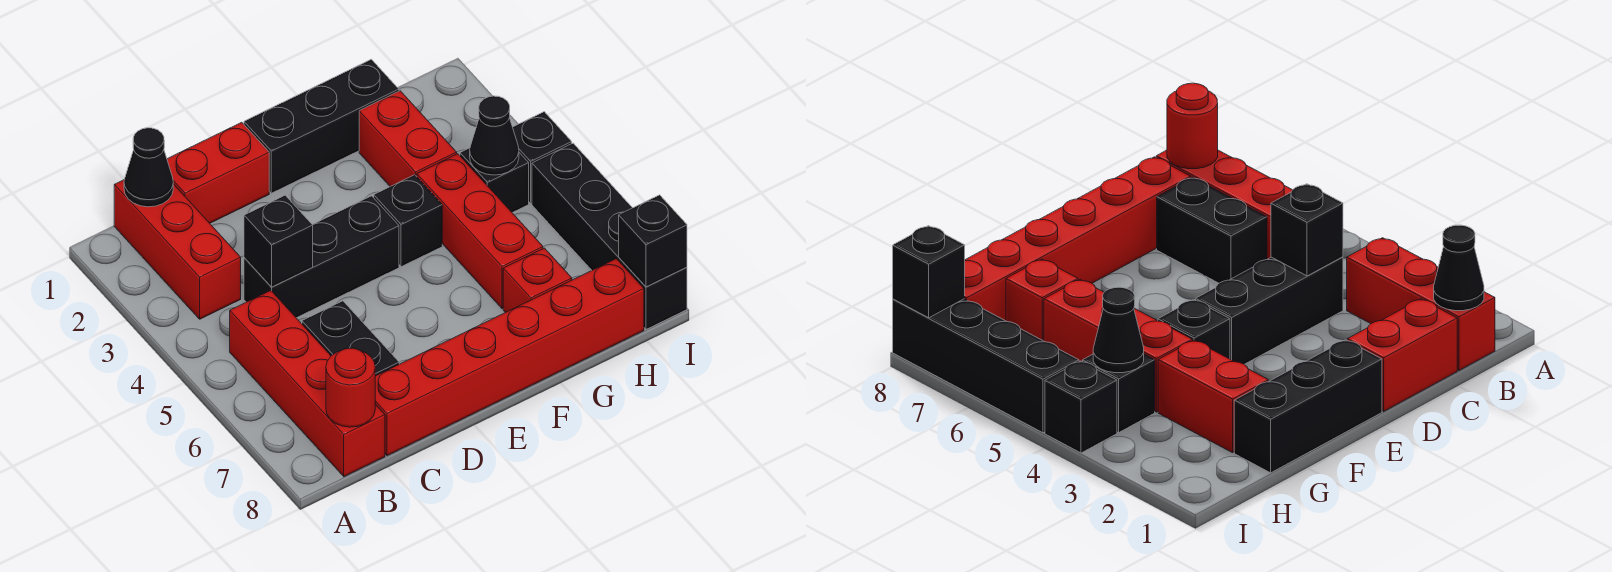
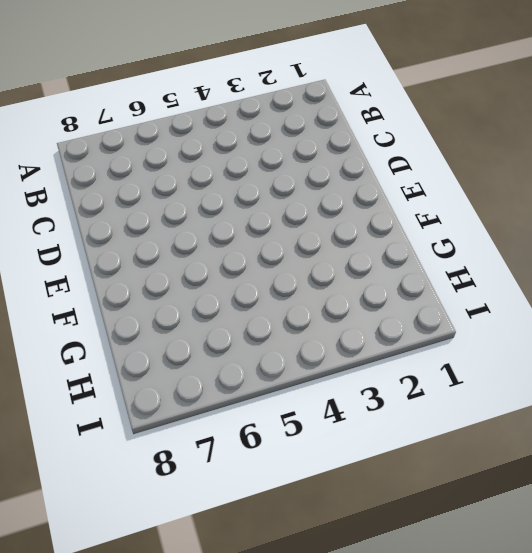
none -> red 1x3 brick [114,180,241,319]
none -> red 1x4 brick [230,290,385,477]
none -> red 1x2 brick [167,122,269,223]

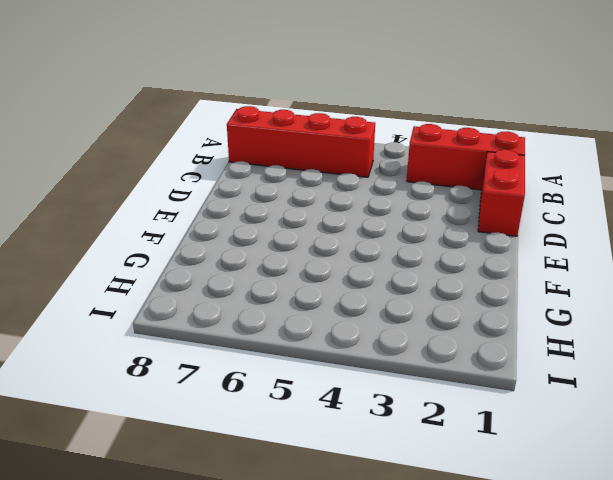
none -> black 1x3 brick [244,196,399,318]
none -> black 1x2 brick [302,301,399,376]
none -> red 1x6 brick [375,259,644,456]

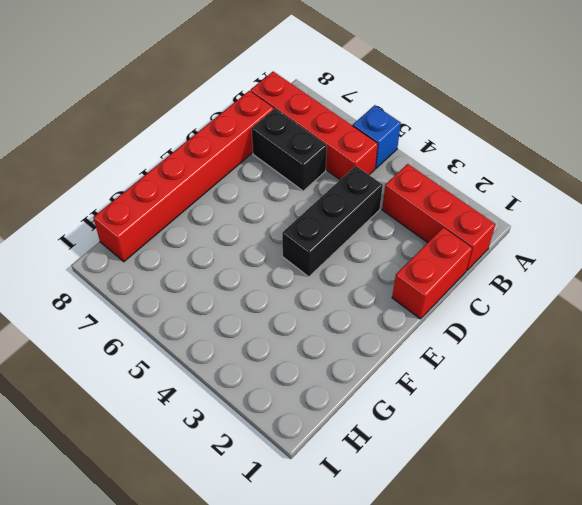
blue 1x1 brick [353,105,401,168] -> none
none -> black 1x3 brick [244,59,399,193]
none -> black 1x1 brick [374,175,442,267]
none -> red 1x2 brick [359,91,457,186]

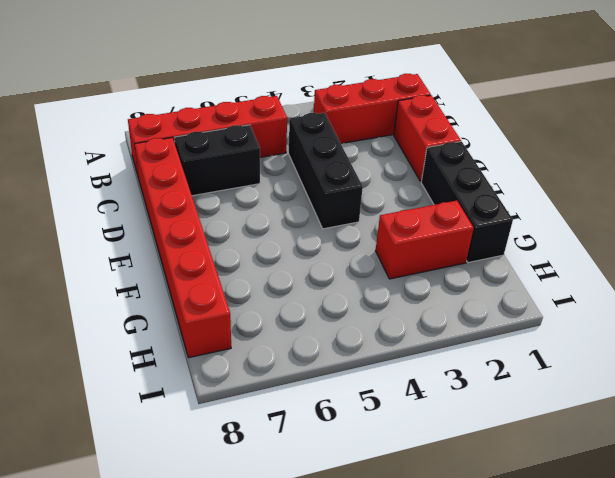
none -> black 1x1 brick [374,175,442,267]
none -> red 1x3 brick [417,154,543,309]
none -> red 1x1 brick [503,248,572,313]

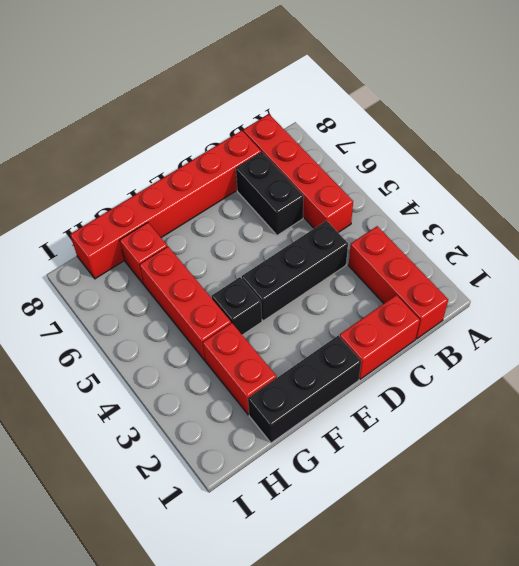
none -> black 1x1 brick [460,148,529,213]
none -> black 1x1 brick [513,112,572,203]
none -> black 1x4 brick [532,143,687,329]

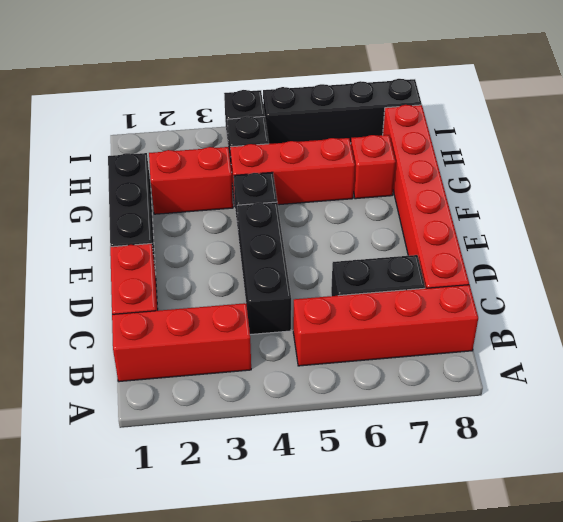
none -> black 1x1 cone [124,128,173,207]
none -> red 1x1 round brick [326,348,375,427]
none -> black 1x1 brick [244,195,313,287]

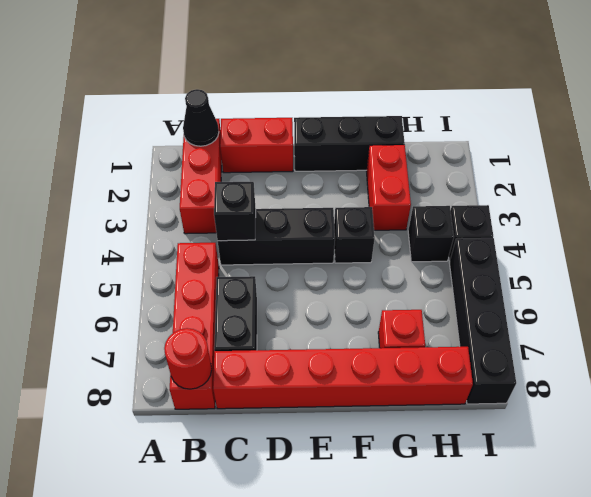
none -> red 1x3 brick [417,154,543,309]
none -> black 1x1 cone [470,96,519,175]
none -> black 1x1 brick [619,195,687,287]

